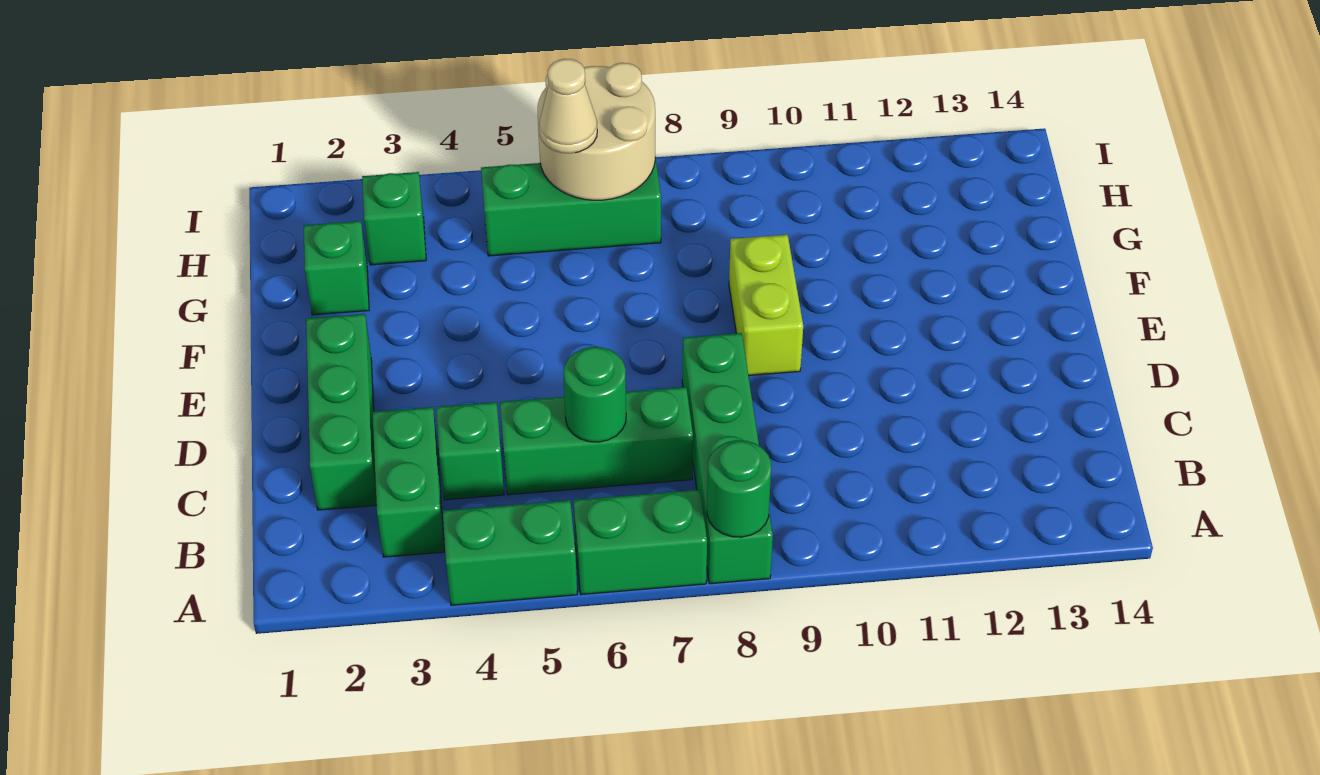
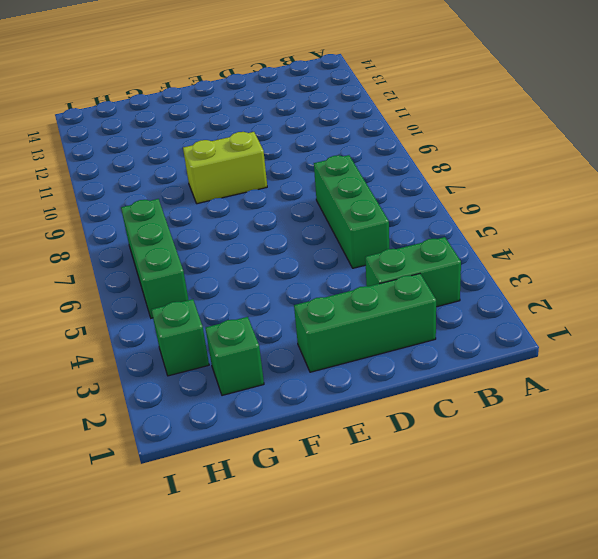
none -> green 1x2 brick [443,500,577,605]
none -> green 1x2 brick [574,490,707,595]
none -> green 1x4 brick [682,333,773,584]

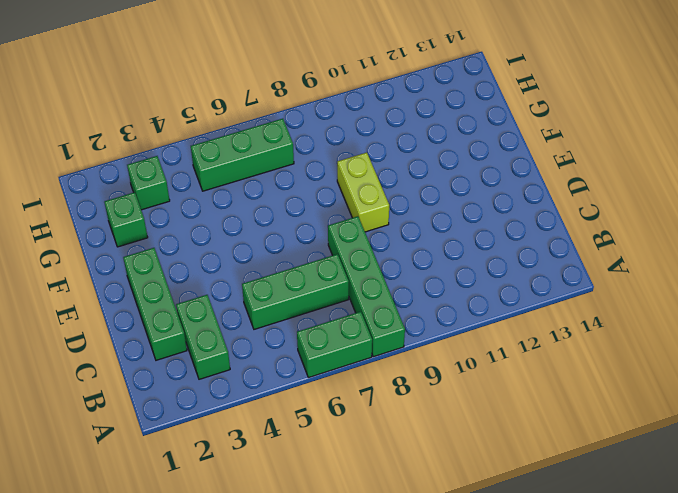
none -> green 1x2 brick [443,500,577,605]
none -> green 1x1 brick [436,402,504,500]
none -> green 1x1 round brick [707,440,771,537]

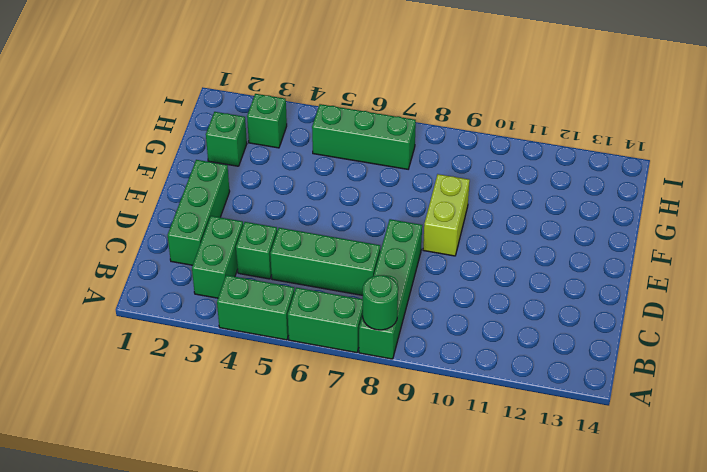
none -> green 1x1 round brick [564,347,626,442]
none -> tan 2x2 round brick [538,63,655,200]
none -> tan 1x1 cone [539,59,597,153]

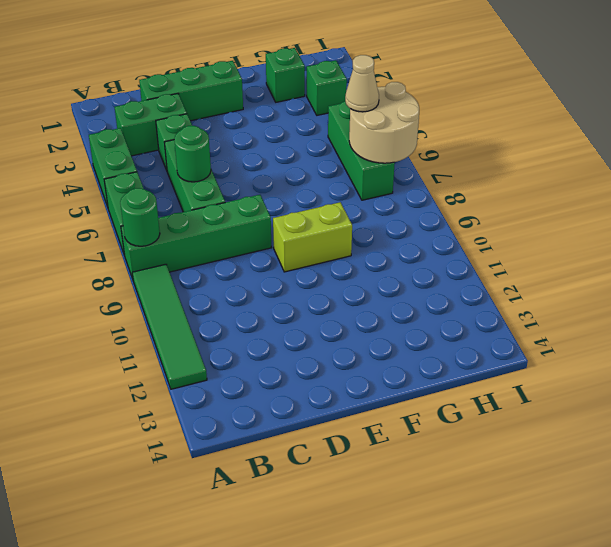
green 1x4 tile [132,264,207,389] -> none

